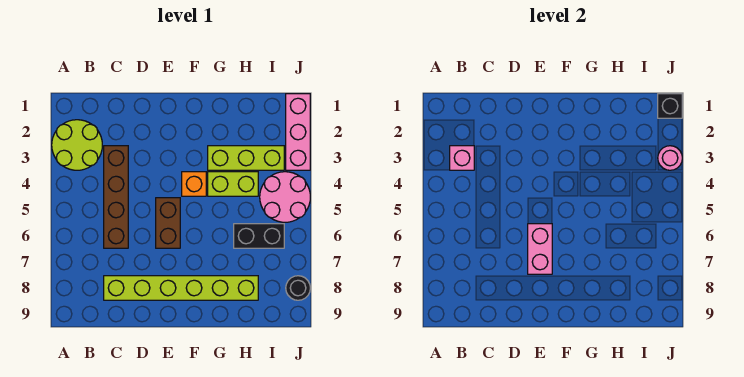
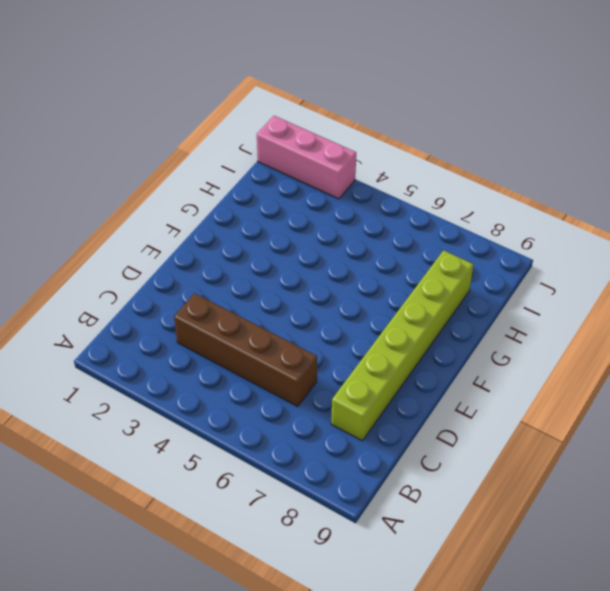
none -> lime 2x2 round brick [52,120,102,170]
none -> brown 1x2 brick [156,198,180,248]
none -> orange 1x1 brick [182,172,206,196]

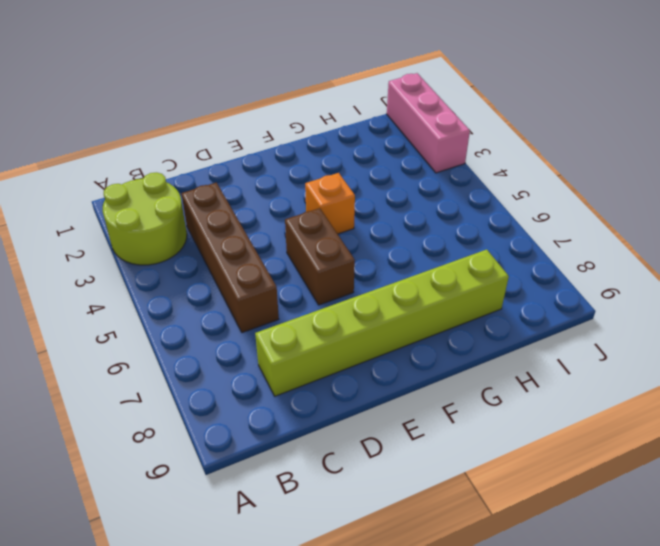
none -> lime 1x3 brick [208,146,284,170]
none -> lime 1x2 brick [208,172,258,196]
none -> black 1x2 brick [234,224,284,248]

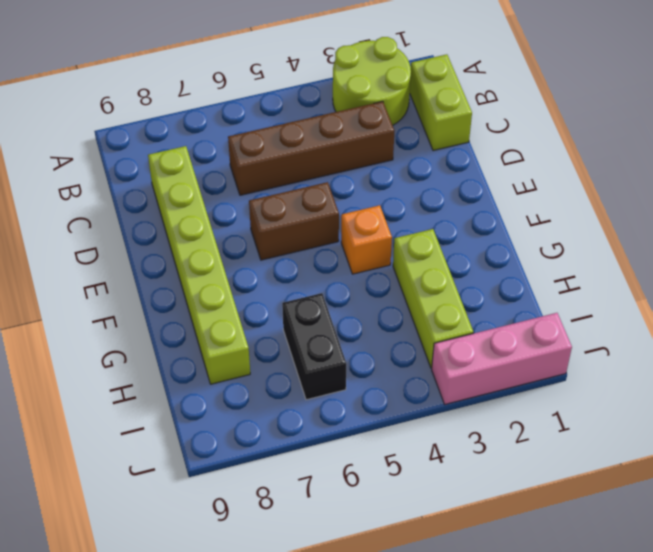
lime 1x2 brick [410,54,472,151] -> lime 1x2 brick moved to [208,172,258,196]
none -> pink 2x2 round brick [260,172,310,222]
none -> black 1x1 round brick [286,276,310,300]
none -> pink 1x1 brick [450,146,474,170]

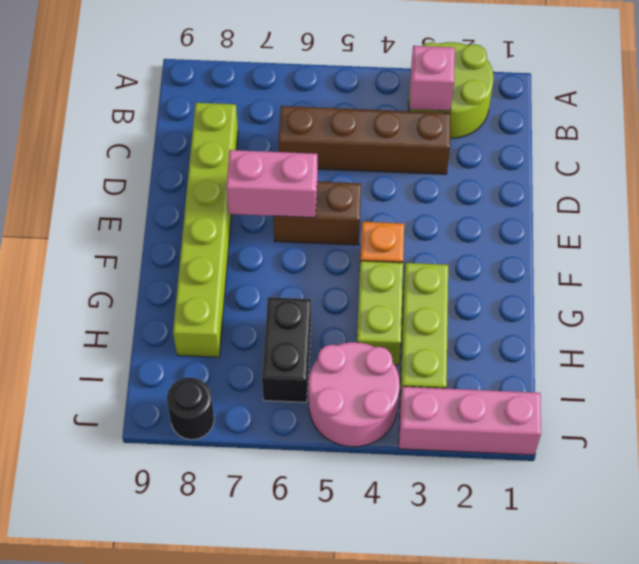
none -> black 1x1 brick [658,94,682,118]
none -> pink 1x1 round brick [658,146,682,170]

